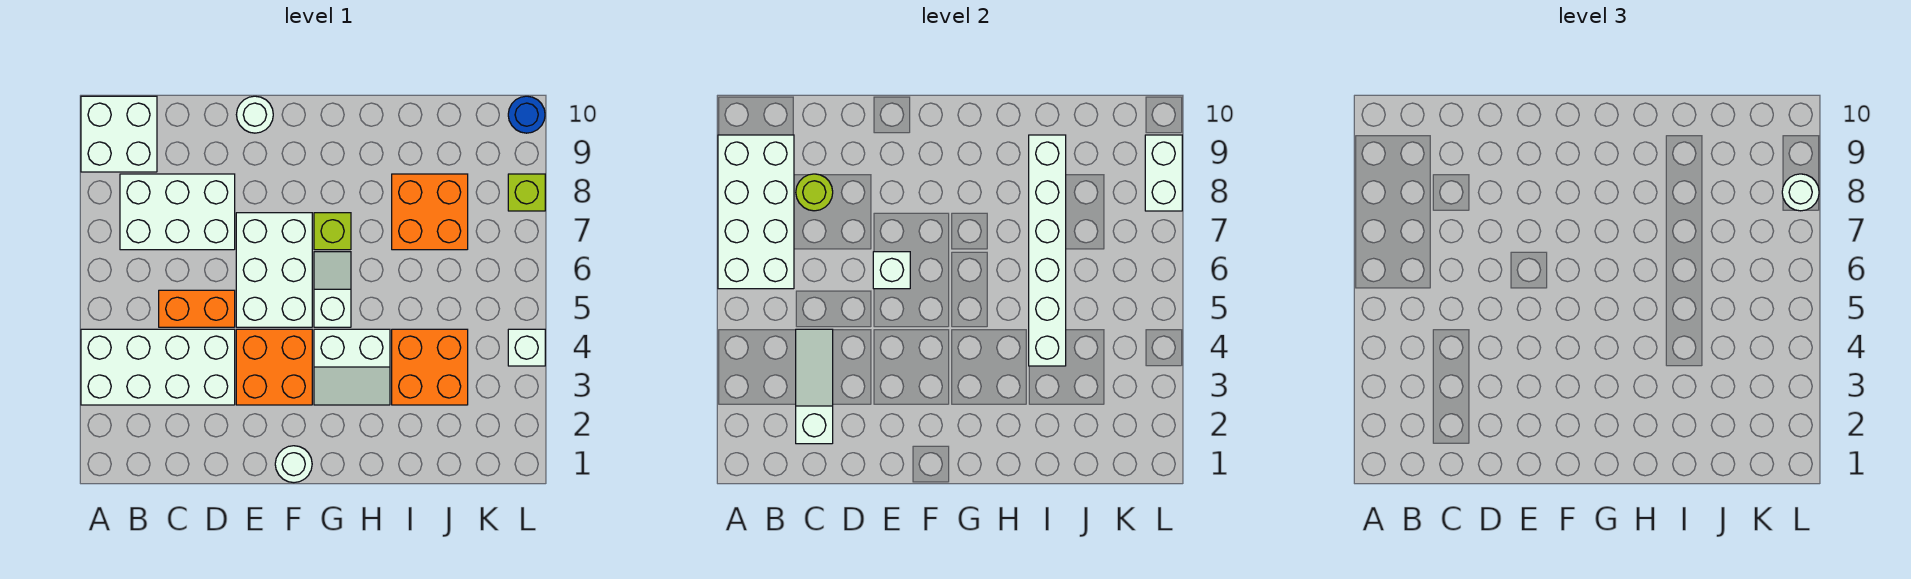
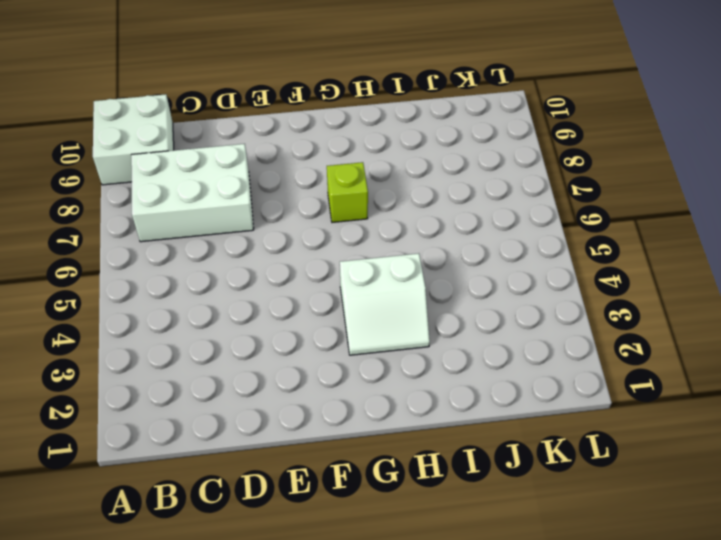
none -> white 2x4 brick [81,329,235,405]
none -> orange 1x2 brick [159,290,235,327]
none -> orange 2x2 brick [236,329,312,405]

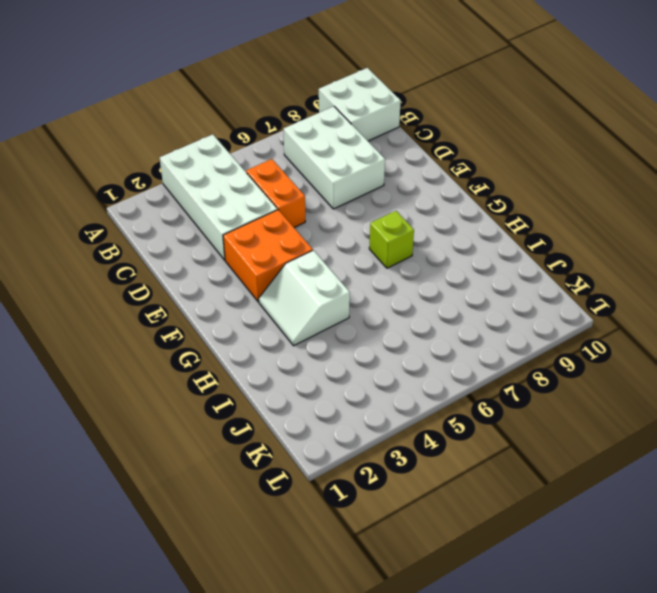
none -> white 2x3 brick [236,213,312,327]
none -> white 1x1 round brick [236,96,273,133]
none -> white 1x1 round brick [275,446,312,483]

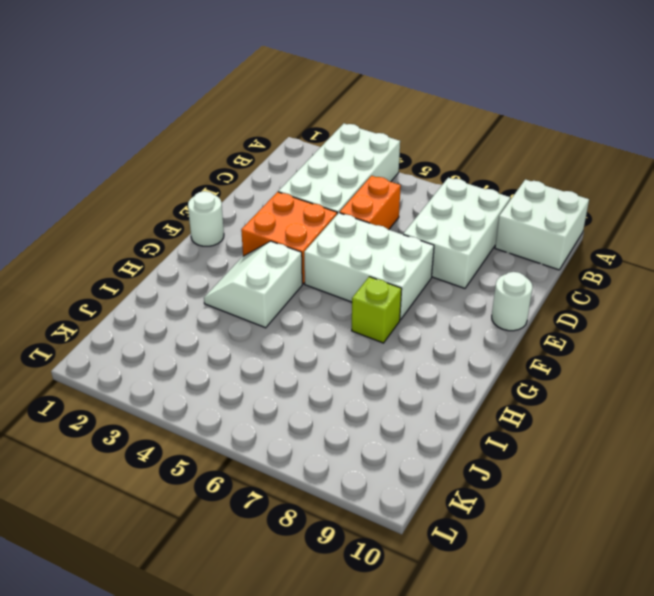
none -> white 1x2 slope [314,252,351,327]
none -> orange 2x2 brick [392,329,468,405]
none -> orange 2x2 brick [392,174,468,250]

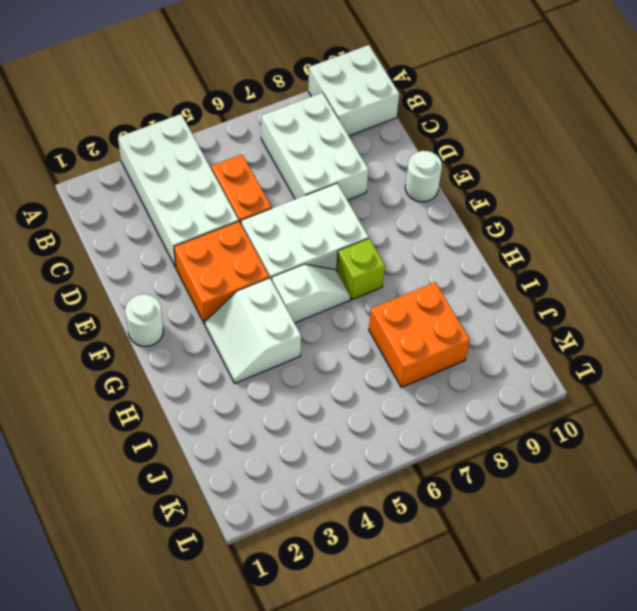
none -> orange 2x2 brick [392,329,468,405]
none -> white 1x1 brick [508,329,545,366]
none -> lime 1x1 brick [508,174,545,211]

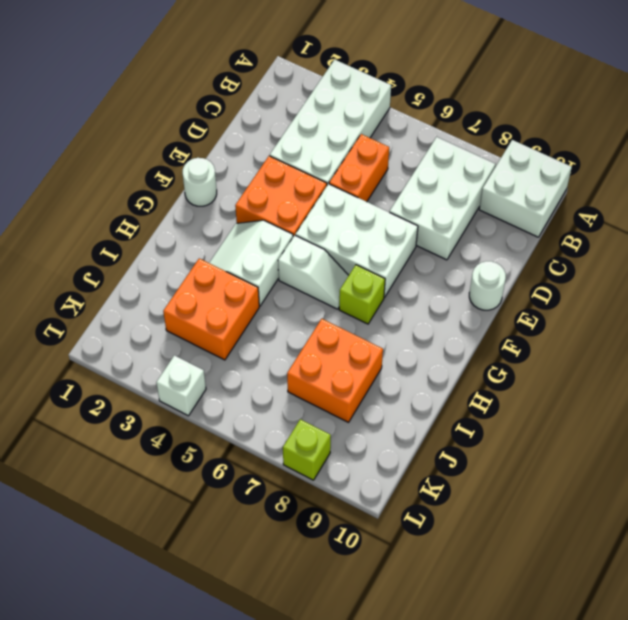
none -> blue 1x1 round brick [508,96,545,133]
none -> white 2x4 brick [718,135,794,289]
none -> white 1x3 slope [796,329,833,444]

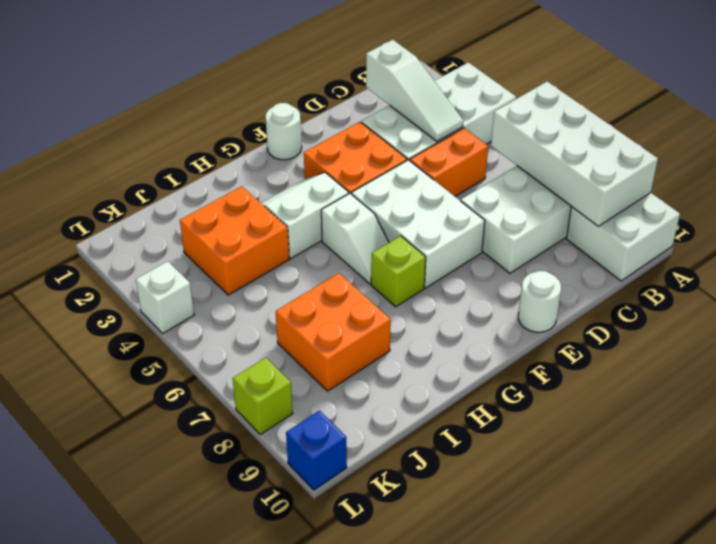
blue 1x1 brick [286,411,347,490] -> blue 1x1 round brick [508,96,545,133]
none -> lime 1x1 round brick [796,174,833,211]
none -> white 1x1 brick [873,252,910,289]
none -> white 1x6 brick [1029,135,1066,366]

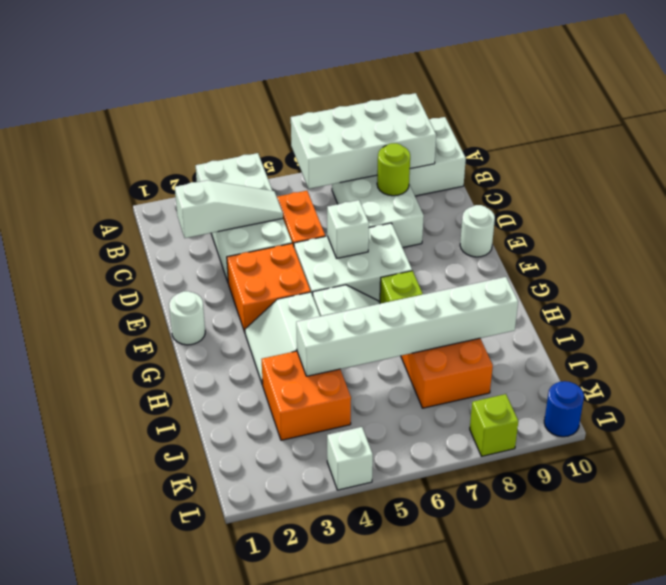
none -> white 1x2 brick [1145,135,1182,211]
none -> white 1x1 round brick [1782,174,1819,211]

